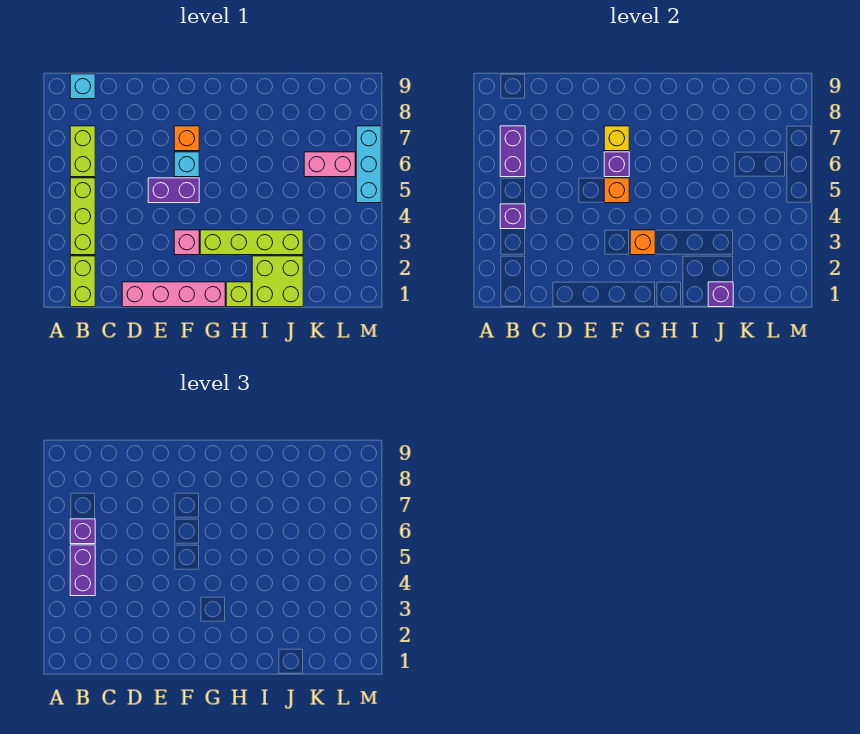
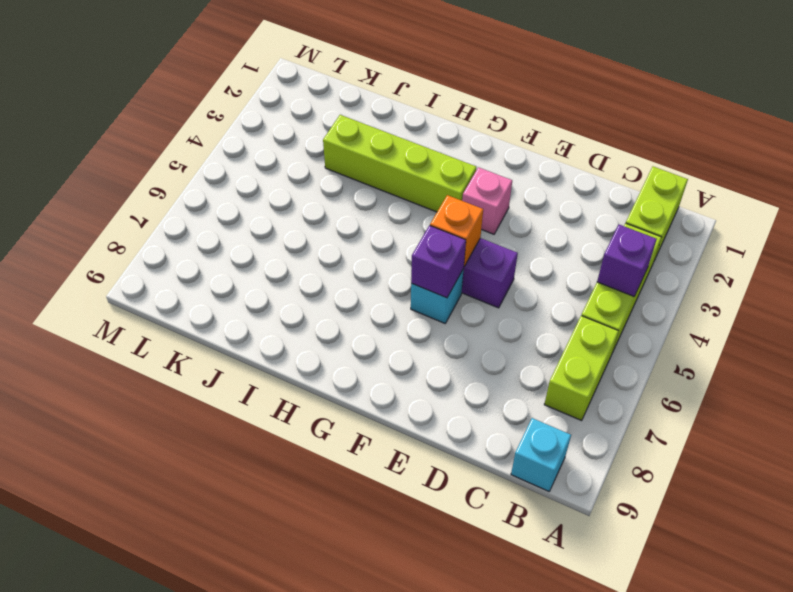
none -> pink 1x4 brick [122,282,225,307]
none -> orange 1x1 brick [174,126,199,151]
none -> lime 1x1 brick [226,282,251,307]

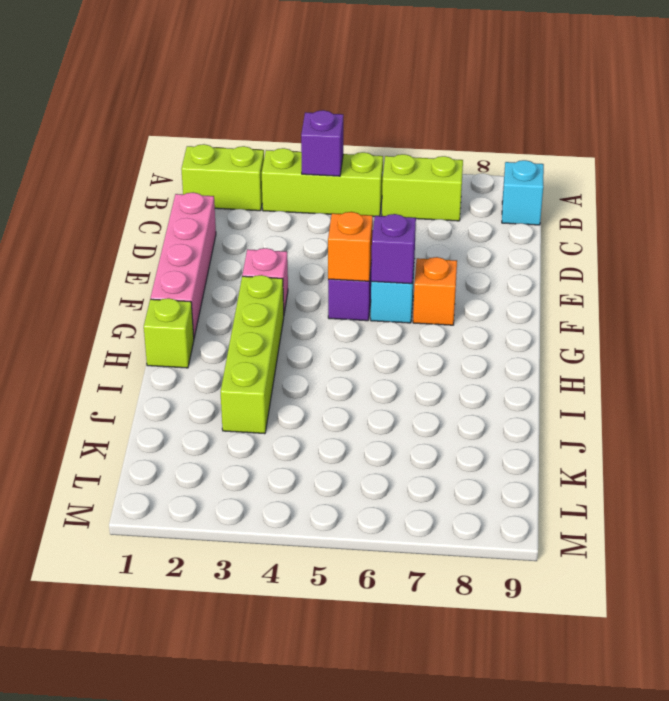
none -> lime 2x2 brick [252,256,303,307]
none -> pink 1x2 brick [304,152,355,177]
none -> cyan 1x3 brick [356,126,381,203]

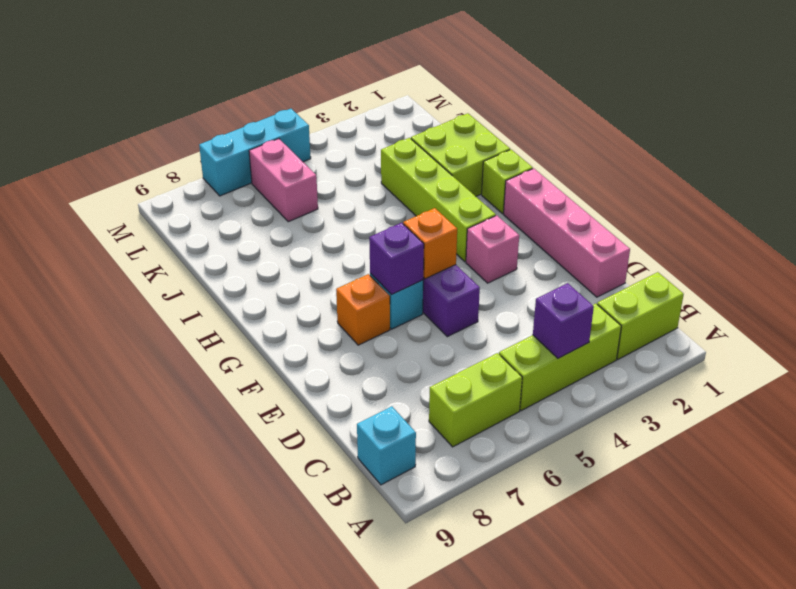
none -> purple 1x2 brick [500,126,525,177]
none -> yellow 1x1 brick [604,126,629,151]
none -> orange 1x1 brick [630,230,655,255]

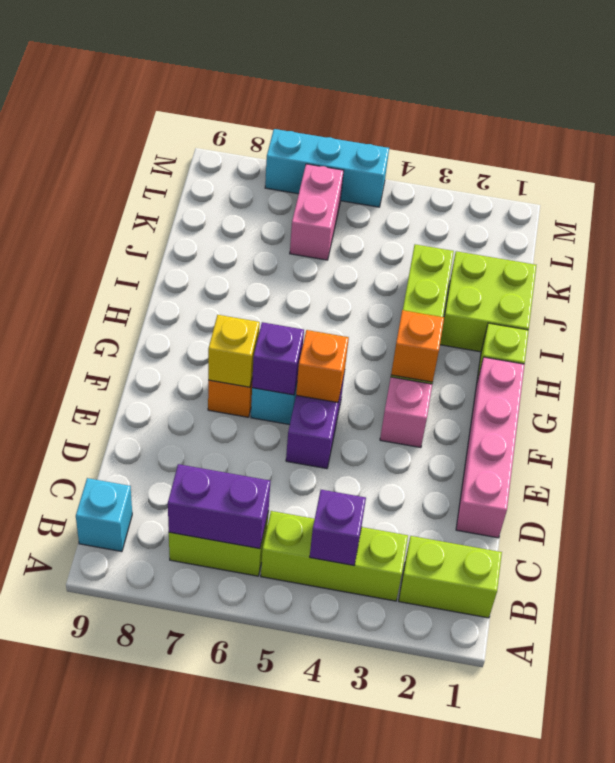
none -> purple 1x1 brick [708,282,733,307]
none -> purple 1x2 brick [70,545,95,596]
none -> purple 1x1 brick [70,519,95,544]

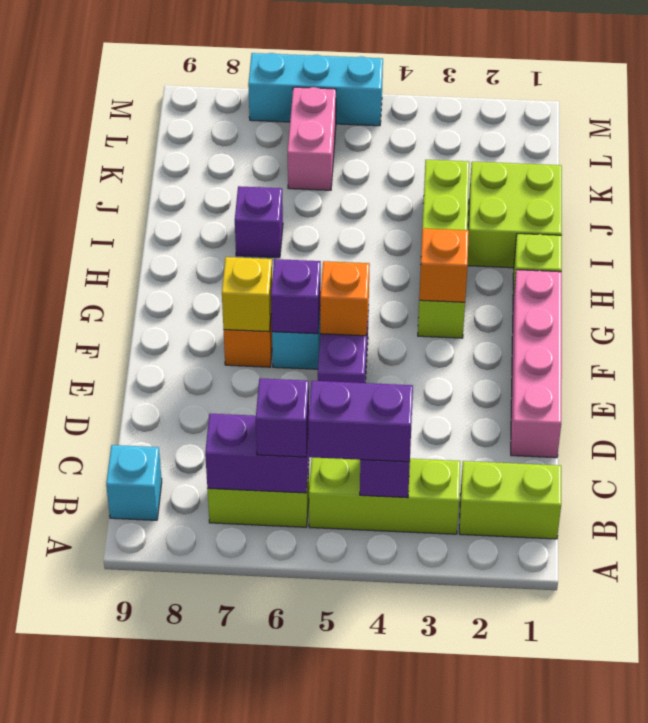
purple 1x1 brick [235,186,283,258] -> purple 1x1 brick moved to [708,282,733,307]
none -> pink 1x1 brick [174,230,199,255]

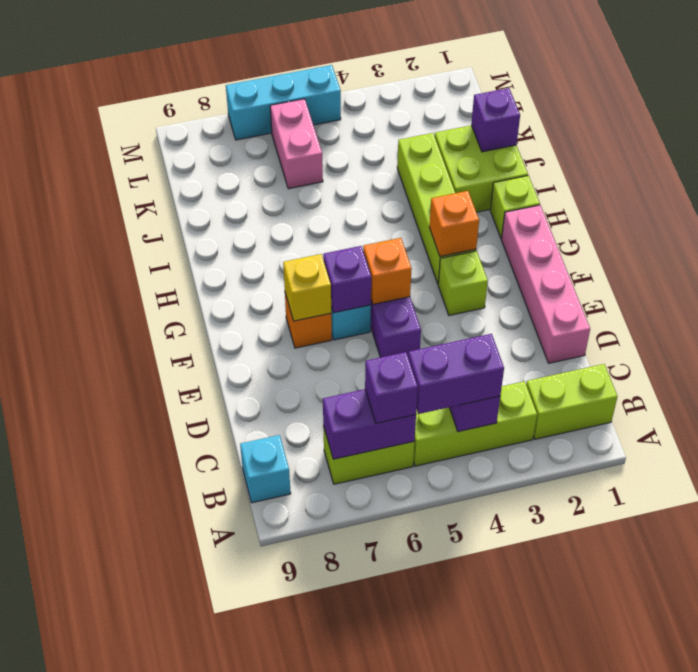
lime 1x1 brick [438,251,488,315] -> pink 1x1 brick [174,230,199,255]

